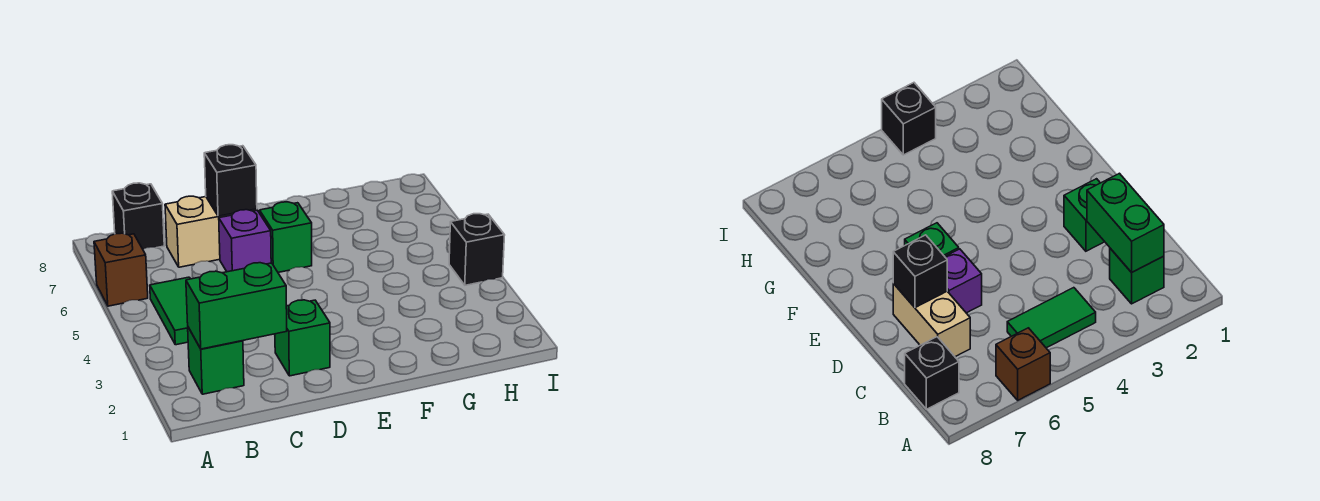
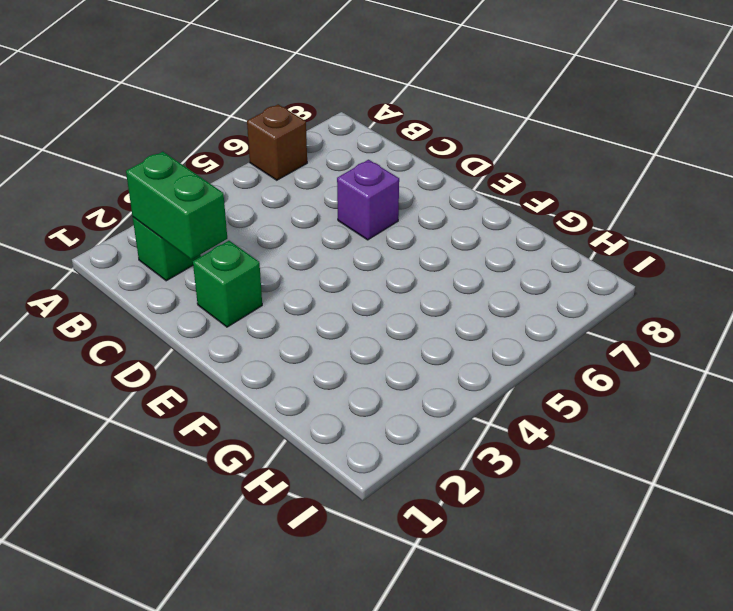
none -> green 1x2 tile [150,277,190,345]
none -> black 1x1 brick [112,183,164,249]

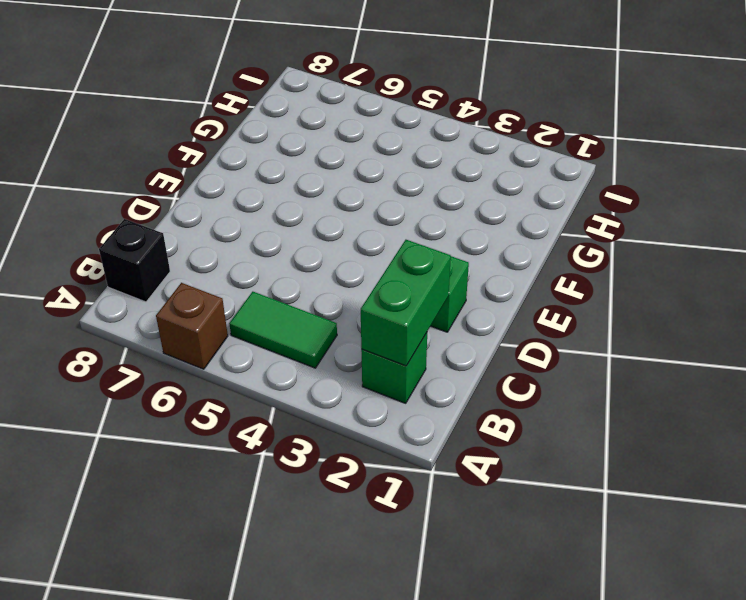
none -> tan 1x2 brick [165,196,257,267]
none -> purple 1x1 brick [219,210,271,272]

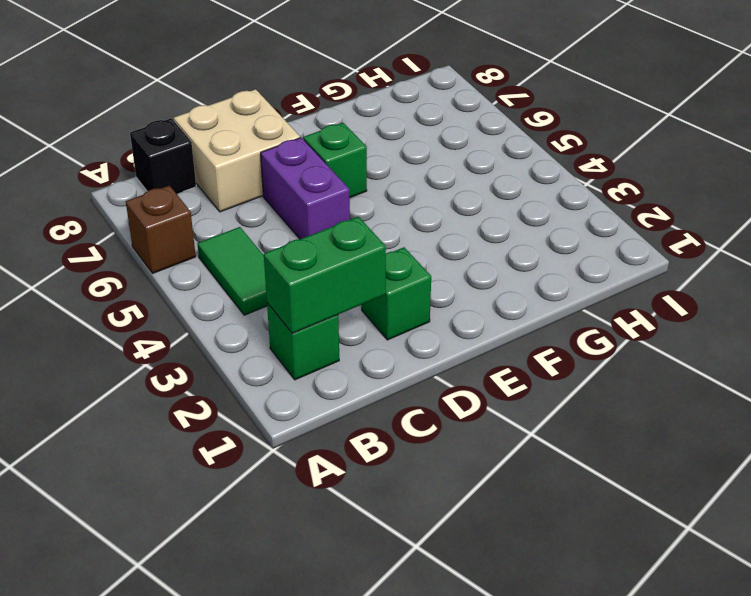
tan 2x2 brick [174,89,300,212] -> tan 1x2 brick [165,196,257,267]
purple 1x2 brick [261,138,350,239] -> purple 1x1 brick [219,210,271,272]
none -> black 1x1 brick [449,214,505,285]
none -> black 1x1 brick [204,145,257,216]

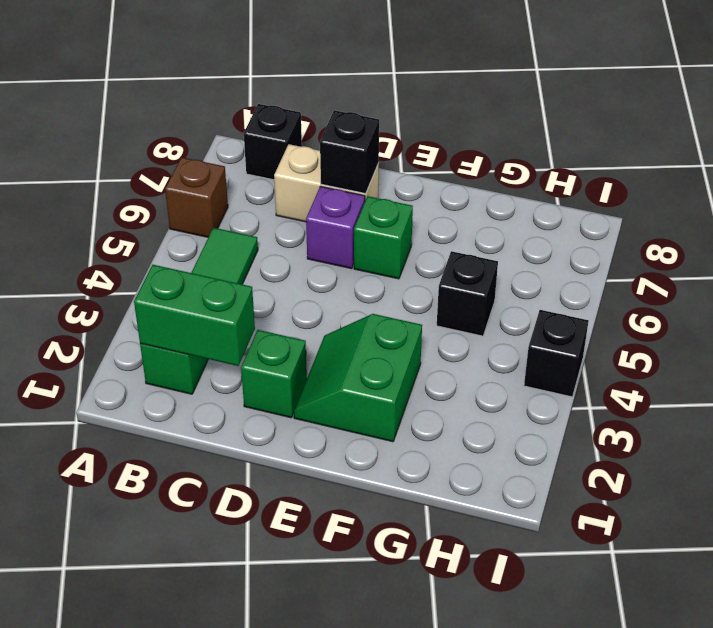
green 2x2 slope [294,314,422,442] -> none
black 1x1 brick [437,251,498,336] -> none

